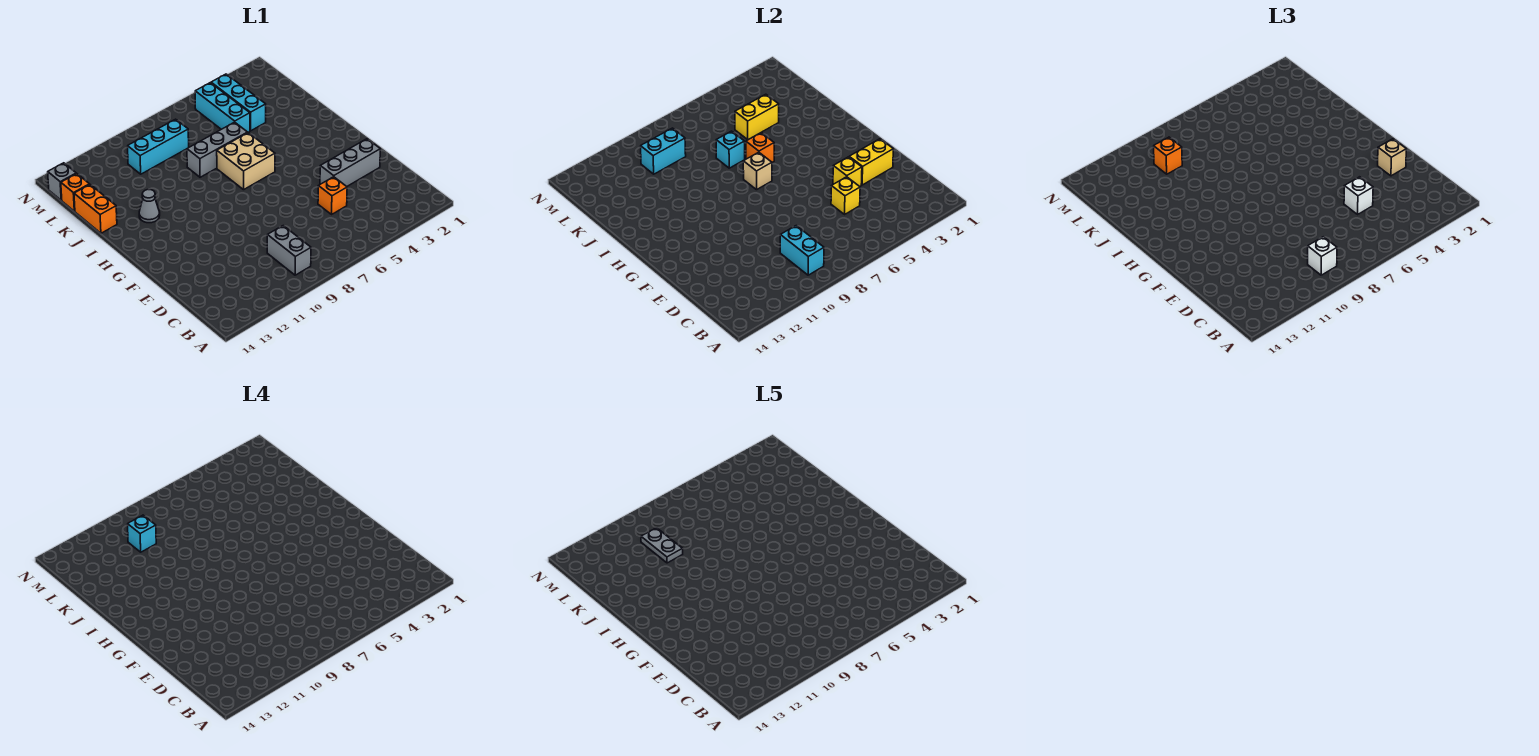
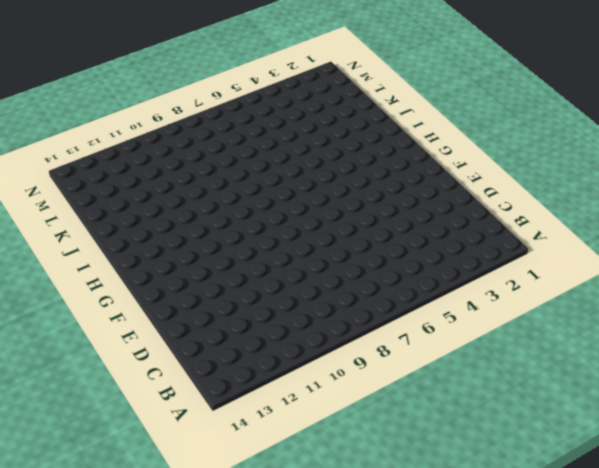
none -> grey 1x2 brick [267,226,311,275]
none -> orange 1x1 brick [318,177,347,214]
none -> grey 1x3 brick [320,139,380,186]

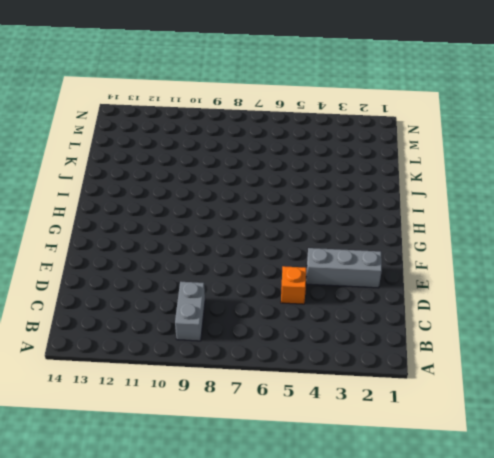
none -> tan 2x2 brick [217,133,275,190]
none -> grey 1x1 cone [139,189,160,223]
none -> grey 1x3 brick [187,122,248,177]

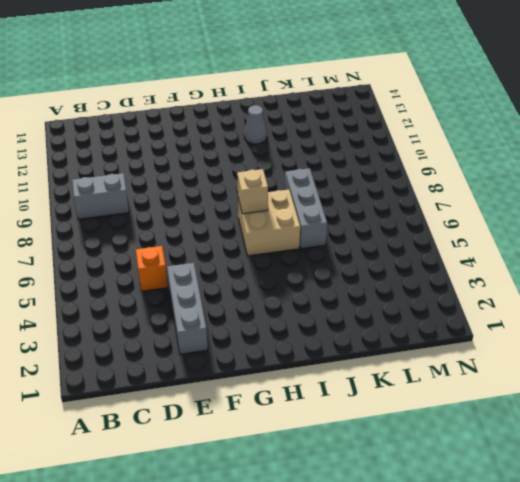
none -> orange 1x2 brick [74,184,117,233]
none -> cyan 1x3 brick [211,74,266,131]
none -> cyan 1x3 brick [195,83,250,132]

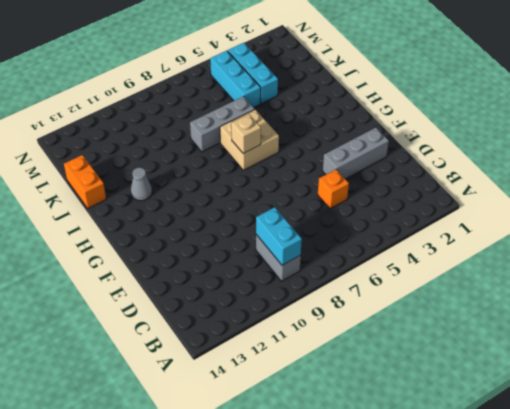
none -> cyan 1x3 brick [128,119,189,174]
none -> orange 1x1 brick [61,174,89,211]
none -> grey 1x1 brick [48,163,76,200]

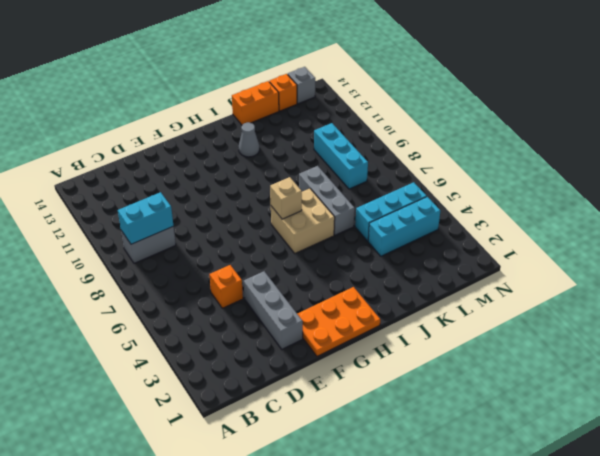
orange 2x3 plate [297,287,380,356] -> none
none -> yellow 1x1 brick [831,177,860,214]
none -> yellow 1x2 brick [849,139,893,185]
none -> yellow 1x1 brick [833,157,862,186]

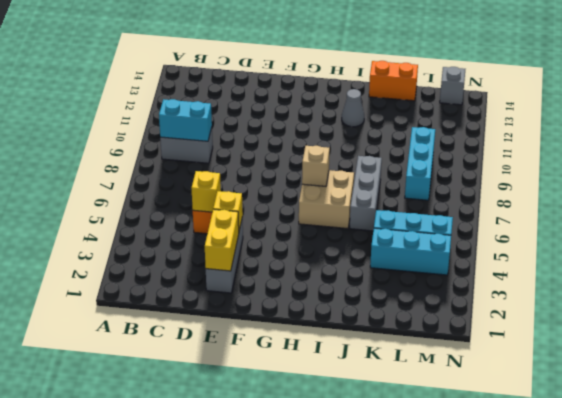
none -> orange 1x1 brick [61,174,89,211]
none -> orange 1x1 brick [746,133,774,162]
none -> cyan 1x1 brick [716,131,745,168]

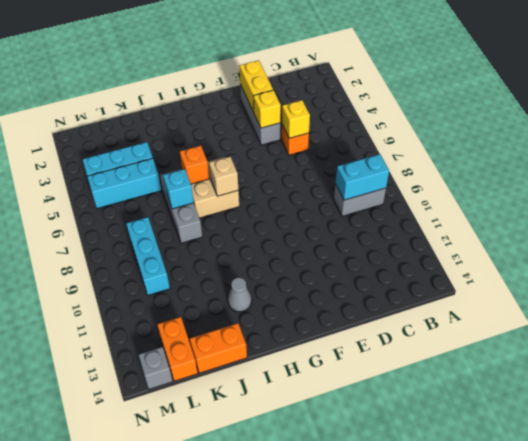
orange 1x2 brick [157,317,198,381] -> orange 1x1 brick [61,174,89,211]
none -> yellow 1x2 brick [735,94,779,140]
none -> cyan 1x2 brick [641,128,686,174]
none -> white 1x1 brick [1308,237,1337,275]

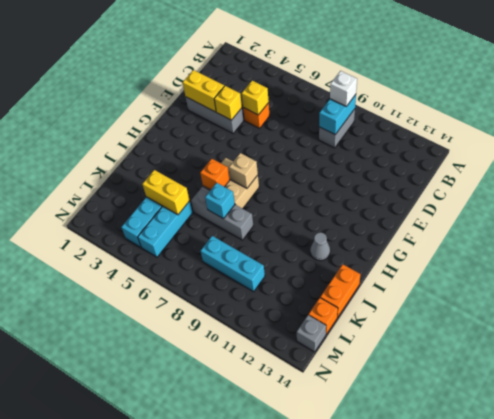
none -> cyan 1x2 brick [641,128,686,174]
none -> white 1x1 brick [1344,177,1373,214]
none -> tan 1x1 brick [1378,139,1406,176]

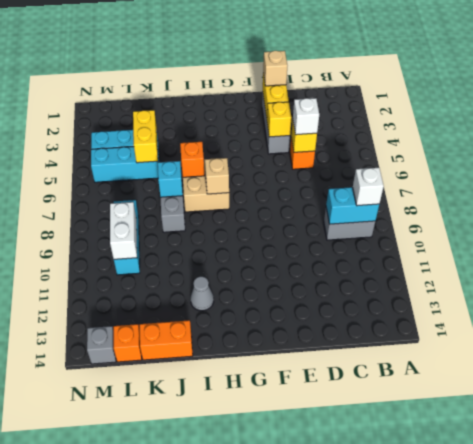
white 1x2 brick [110,202,137,259] -> cyan 1x2 brick [641,128,686,174]
none -> orange 1x1 brick [1154,137,1182,174]
none -> cyan 1x1 brick [128,515,156,552]
none -> grey 1x2 plate [641,528,683,563]

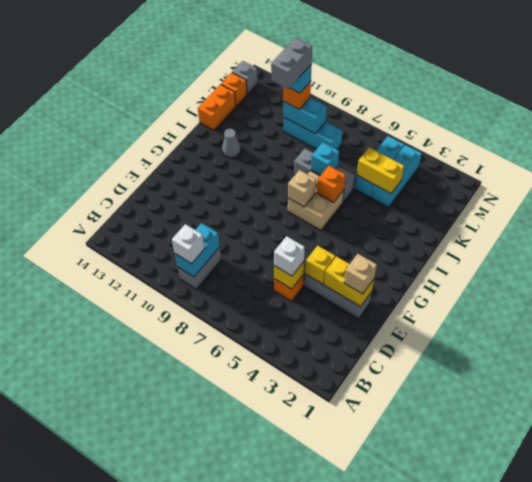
grey 1x2 brick [271,38,312,89] -> grey 1x2 plate [641,528,683,563]

